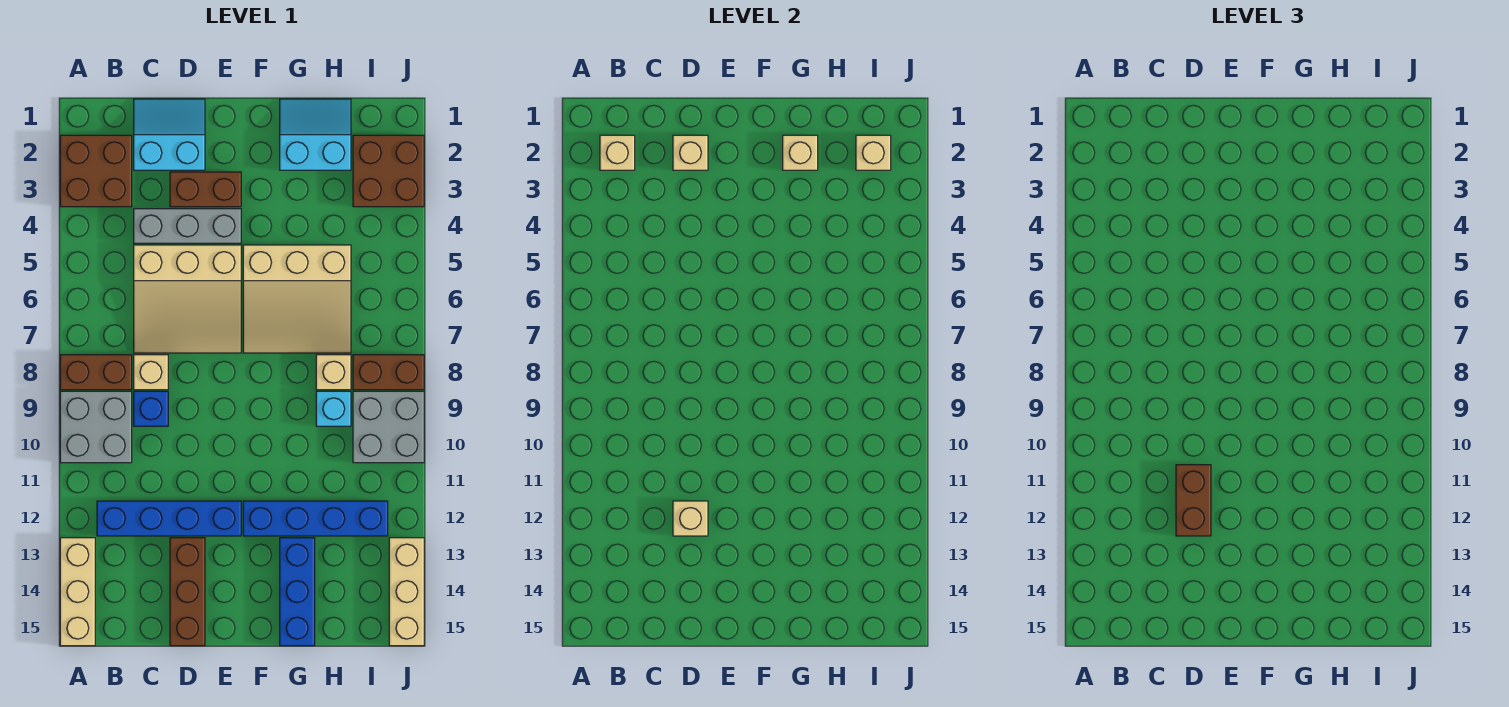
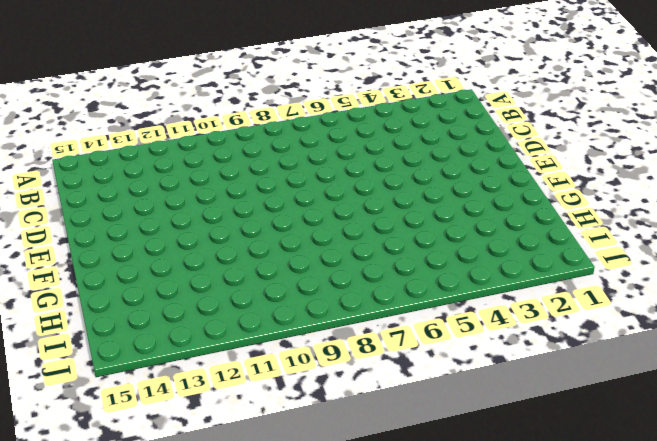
none -> brown 2x2 brick [60,135,132,207]
none -> brown 1x2 brick [60,355,132,390]
none -> grey 2x2 brick [60,391,132,463]

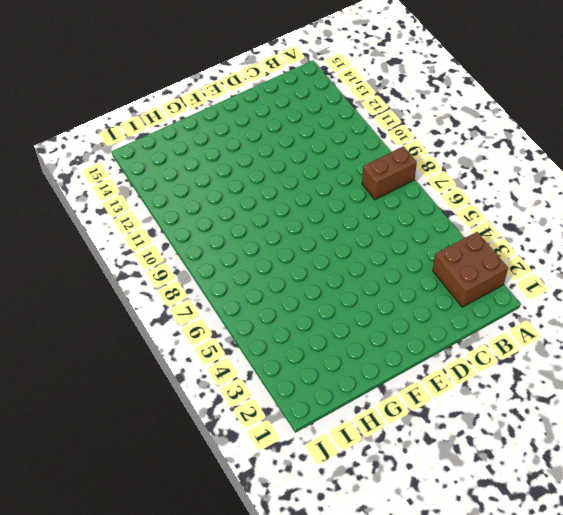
none -> grey 2x2 brick [60,391,132,463]
none -> tan 1x3 brick [60,538,95,646]
none -> blue 1x4 brick [97,501,241,536]

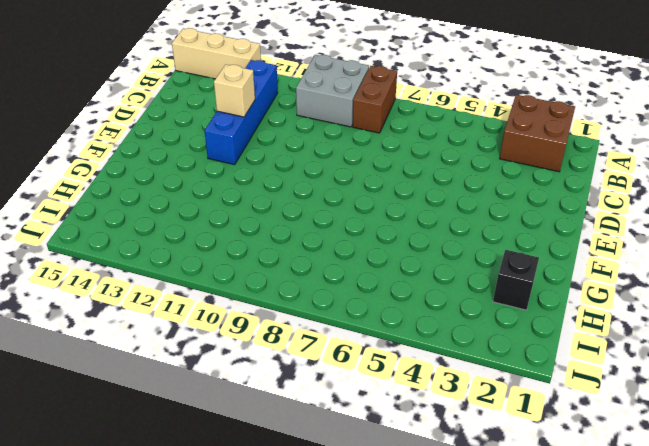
black 1x1 brick [493,250,539,310] -> cyan 2x2 slope [280,99,351,170]
none -> cyan 2x2 slope [134,99,205,170]
none -> grey 1x3 brick [134,209,241,243]
none -> tan 3x3 slope [134,245,241,353]

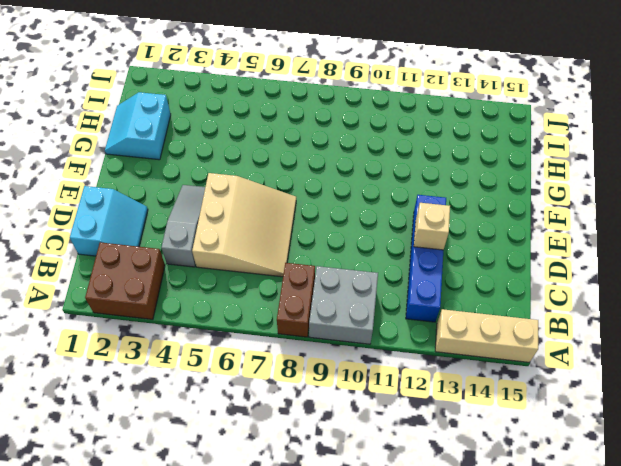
cyan 2x2 slope [70,186,148,256] -> cyan 2x2 slope turned to [134,99,205,170]
grey 1x3 slope [161,185,205,267] -> grey 1x3 brick [134,209,241,243]
none -> tan 1x1 brick [134,355,168,390]
none -> blue 1x1 brick [134,391,168,426]
none -> brown 1x2 brick [170,172,241,207]

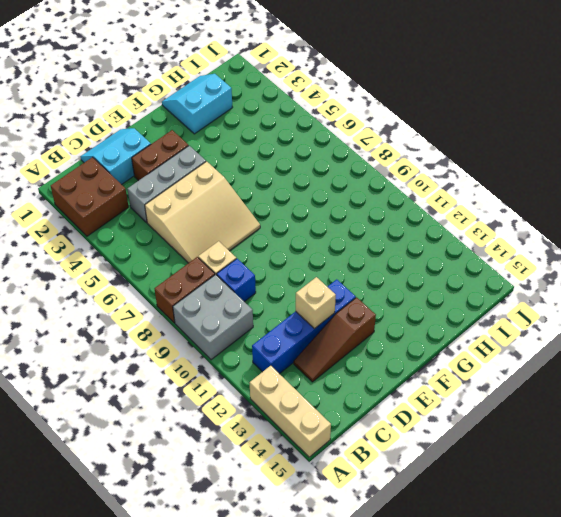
brown 1x3 slope [294,297,376,382] -> brown 1x3 brick [170,538,205,646]
none -> tan 3x3 slope [243,245,351,353]
none -> blue 1x4 brick [243,501,388,536]
none -> blue 1x3 brick [280,538,315,646]

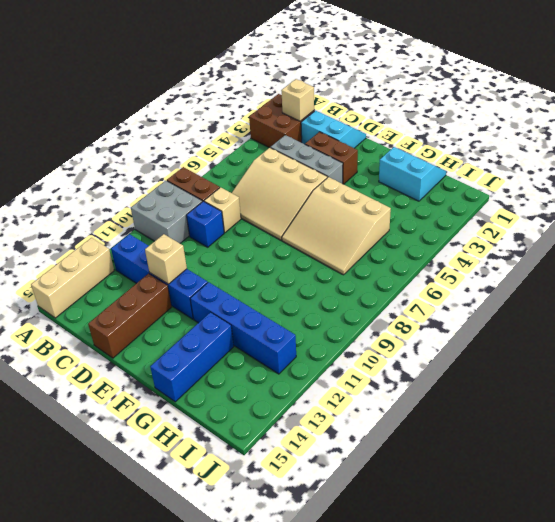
none -> tan 1x1 brick [316,355,351,390]
none -> cyan 1x1 brick [316,391,351,426]
none -> brown 2x2 brick [353,135,424,207]

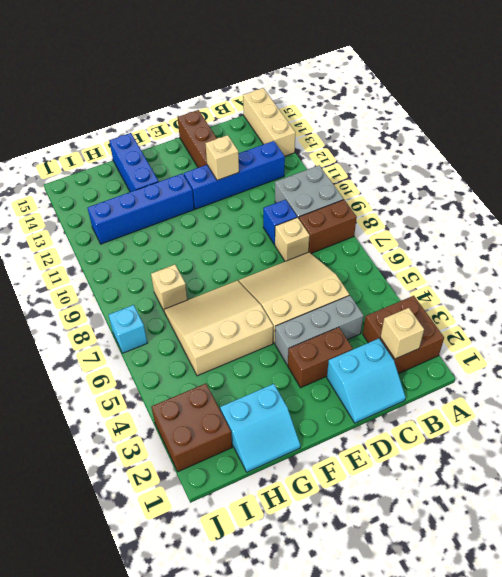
cyan 1x1 brick [109,305,147,353] -> cyan 1x1 brick moved to [316,391,351,426]
none -> brown 1x2 brick [353,355,424,390]
none -> grey 2x2 brick [353,391,424,463]
none -> tan 1x3 brick [389,538,424,646]

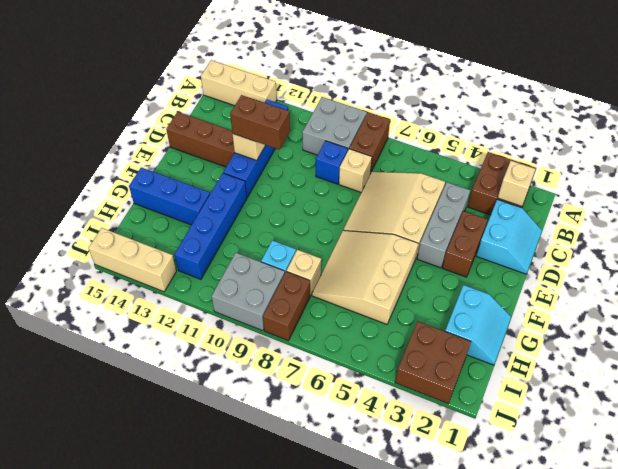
none -> tan 1x1 brick [673,135,708,170]
none -> tan 1x1 brick [783,135,818,170]
none -> tan 1x1 brick [856,135,891,170]

